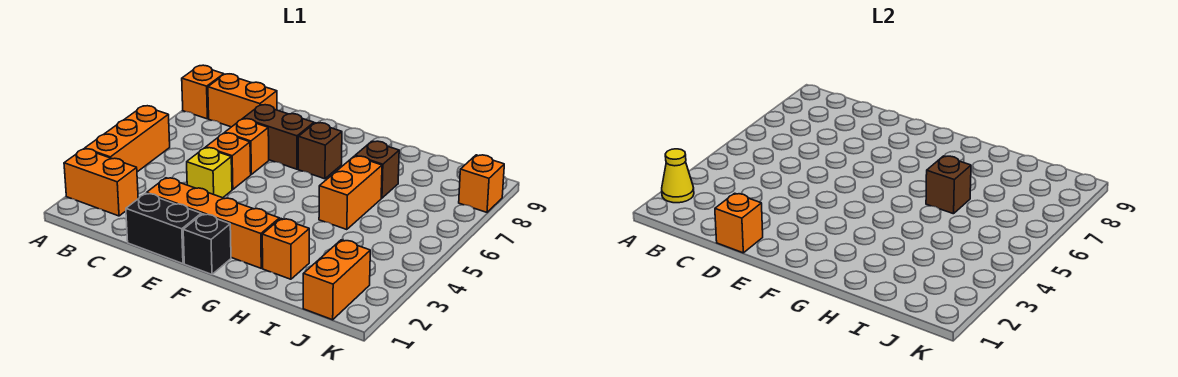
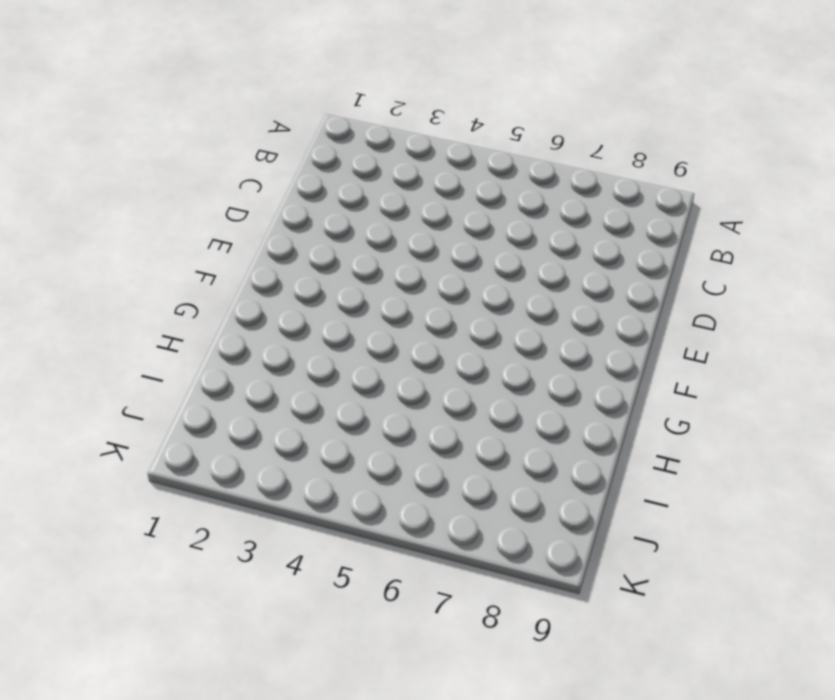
none -> orange 1x2 brick [64,149,138,216]
none -> orange 1x3 brick [85,106,170,172]
none -> orange 1x1 brick [182,65,224,119]

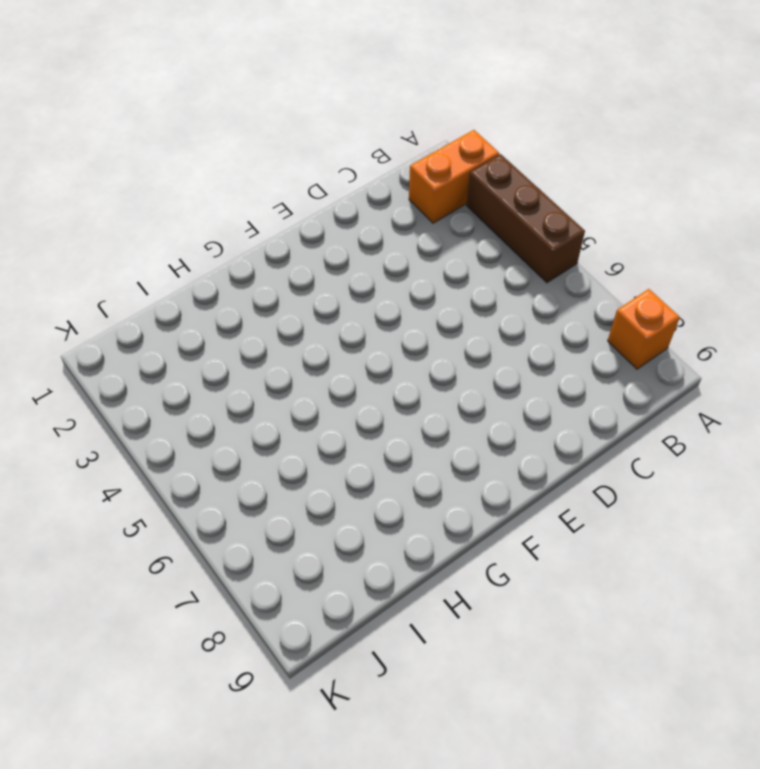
brown 1x3 brick [466,154,585,283] -> orange 1x3 brick [85,106,170,172]
none -> orange 1x2 brick [208,74,277,127]
none -> black 1x2 brick [126,193,201,264]
none -> orange 1x4 brick [147,178,279,268]

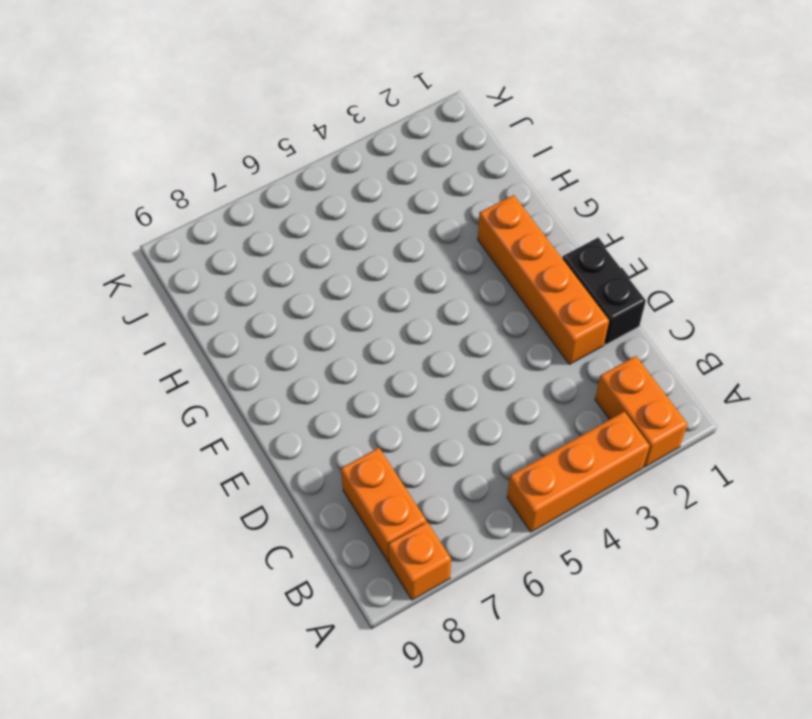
none -> yellow 1x1 brick [187,148,232,198]
none -> orange 1x1 brick [206,133,251,190]
none -> orange 1x1 brick [225,119,269,174]

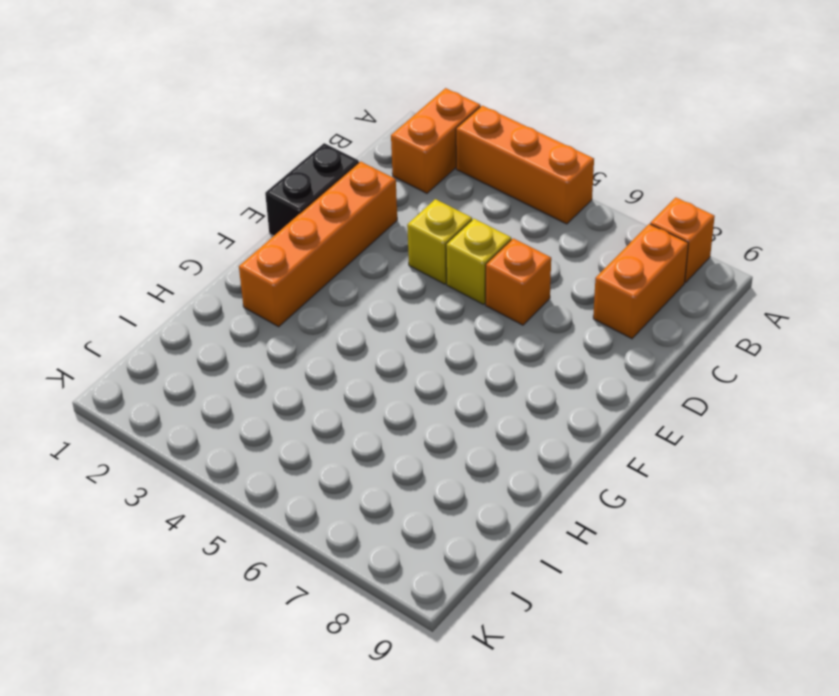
yellow 1x1 brick [446,219,511,304] -> orange 1x1 brick [206,133,251,190]
none -> brown 1x2 brick [243,105,314,169]
none -> black 1x1 brick [183,214,231,274]
none -> brown 1x1 brick [298,123,342,179]

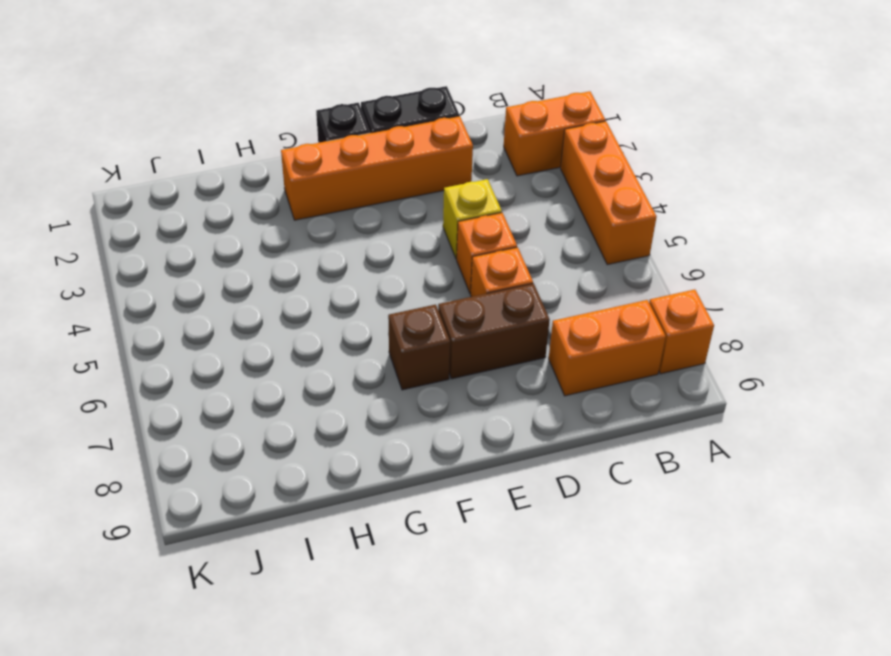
none -> orange 1x1 brick [262,219,309,279]
none -> orange 1x2 brick [319,156,382,230]
none -> brown 1x1 brick [355,141,399,198]

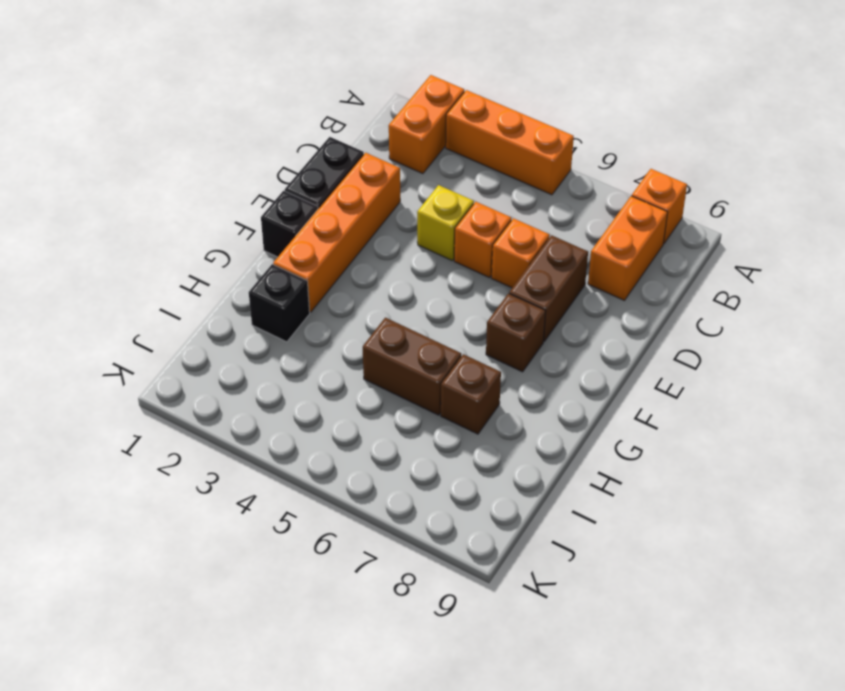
black 1x1 brick [249,264,310,342] -> orange 1x1 brick [262,219,309,279]
brown 1x2 brick [363,318,461,415] -> orange 1x2 brick [319,156,382,230]
none -> orange 1x2 brick [303,240,370,320]
none -> orange 1x1 brick [459,155,504,212]
none -> yellow 1x1 cone [662,149,694,203]

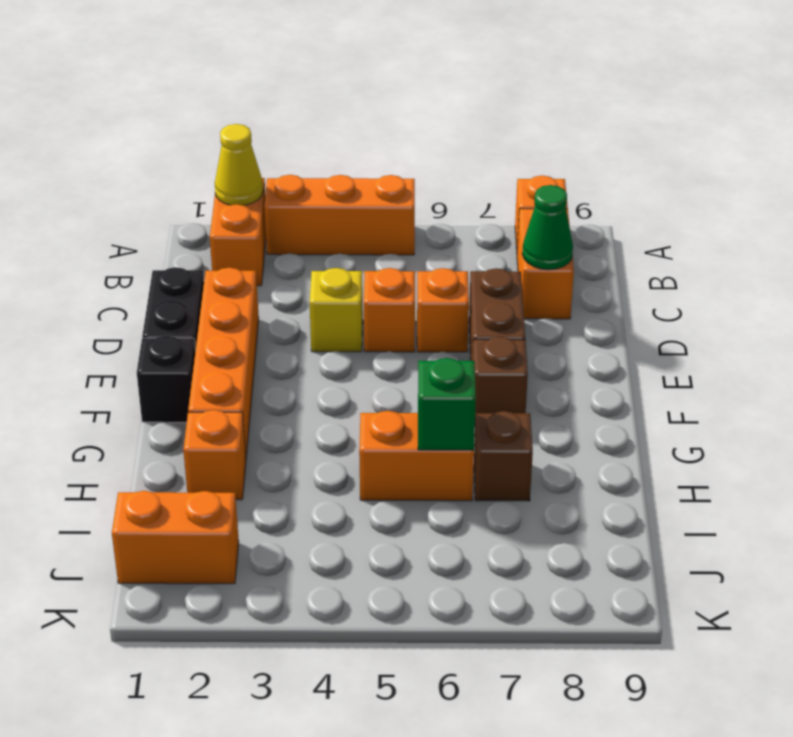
green 1x1 cone [522,185,573,270] -> none
green 1x1 brick [418,358,476,450] -> brown 1x1 brick [926,156,971,214]
none -> orange 1x1 brick [459,155,504,212]
none -> orange 1x1 brick [715,193,763,253]

